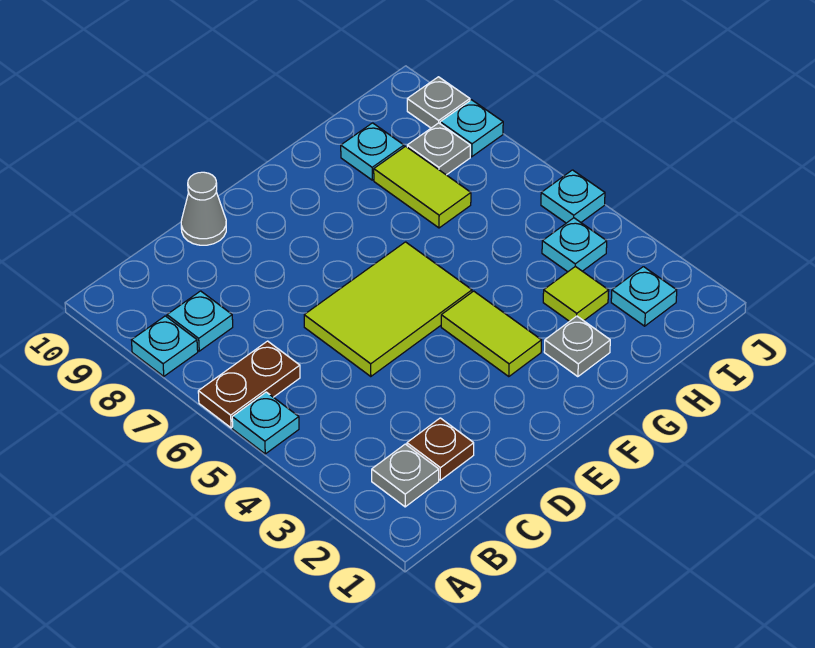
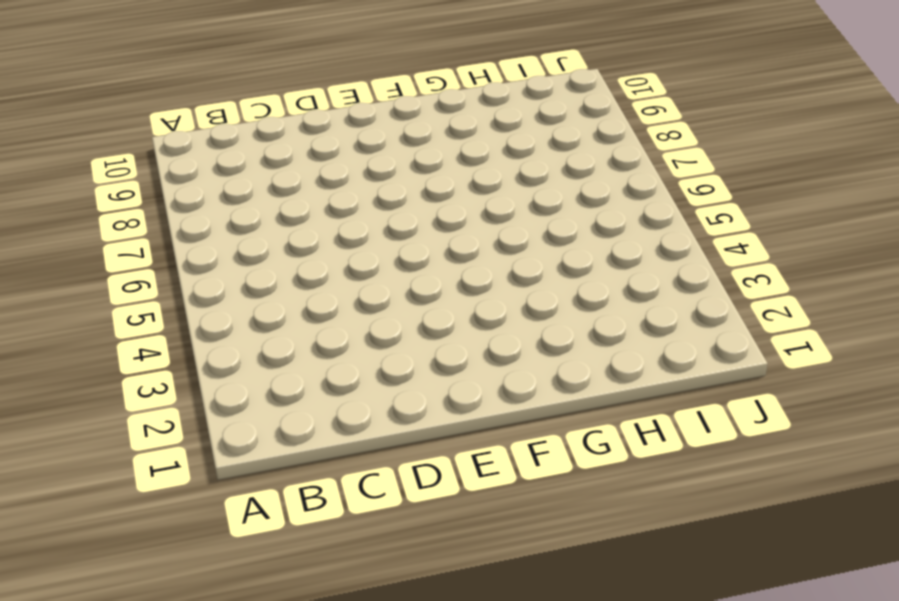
none -> cyan 1x1 plate [232,392,299,454]
none -> brown 1x2 plate [198,341,300,428]
none -> cyan 1x1 plate [132,316,198,376]

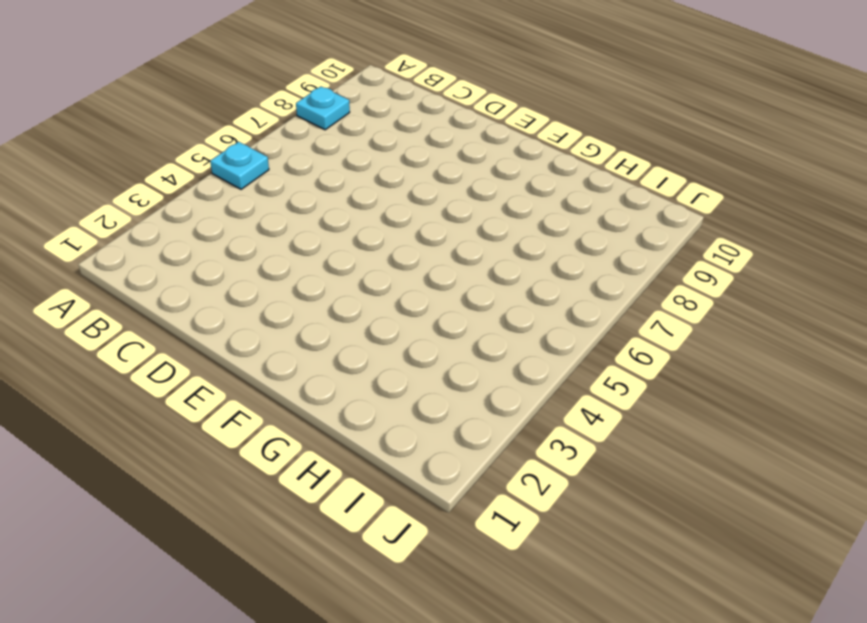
none -> brown 1x2 plate [198,341,300,428]
none -> grey 1x1 plate [372,444,439,507]
none -> cyan 1x1 plate [167,291,233,351]

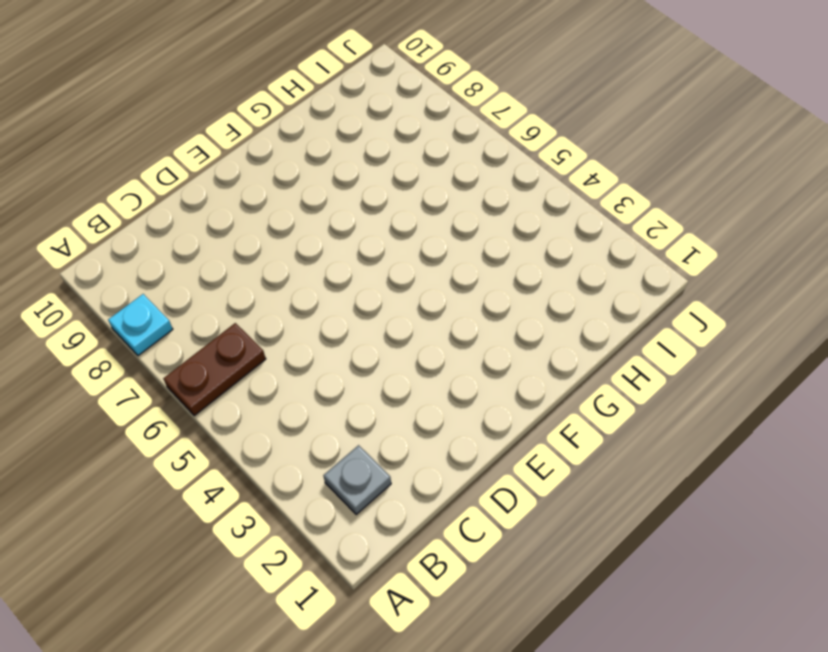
none -> cyan 1x1 plate [232,392,299,454]
none -> cyan 1x1 plate [167,291,233,351]
none -> brown 1x1 plate [407,418,474,480]

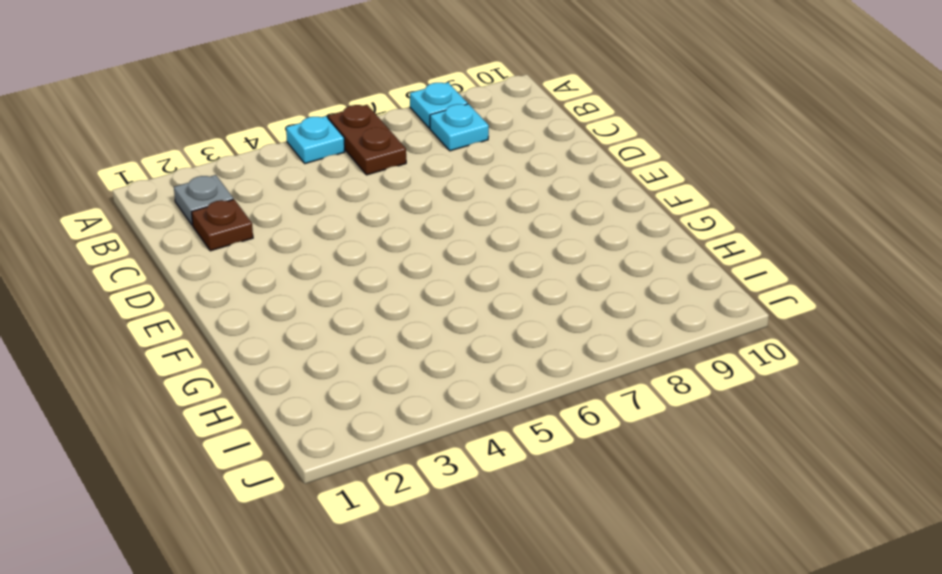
none -> lime 2x3 tile [304,242,472,377]
none -> grey 1x1 cone [181,172,226,245]
none -> lime 1x2 tile [441,291,541,377]

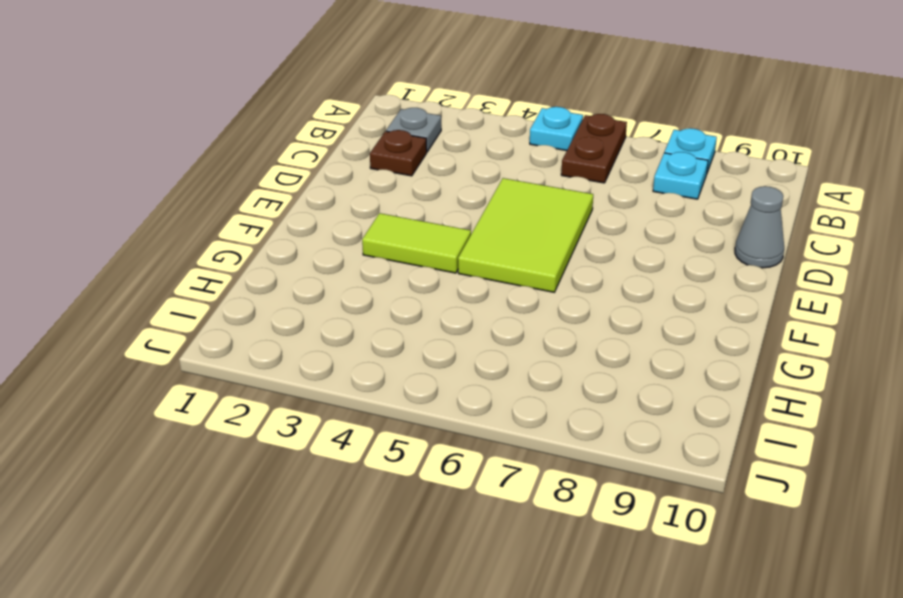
none -> grey 1x1 plate [544,316,610,377]
none -> lime 1x1 tile [543,266,609,321]
none -> lime 1x2 tile [374,146,471,228]

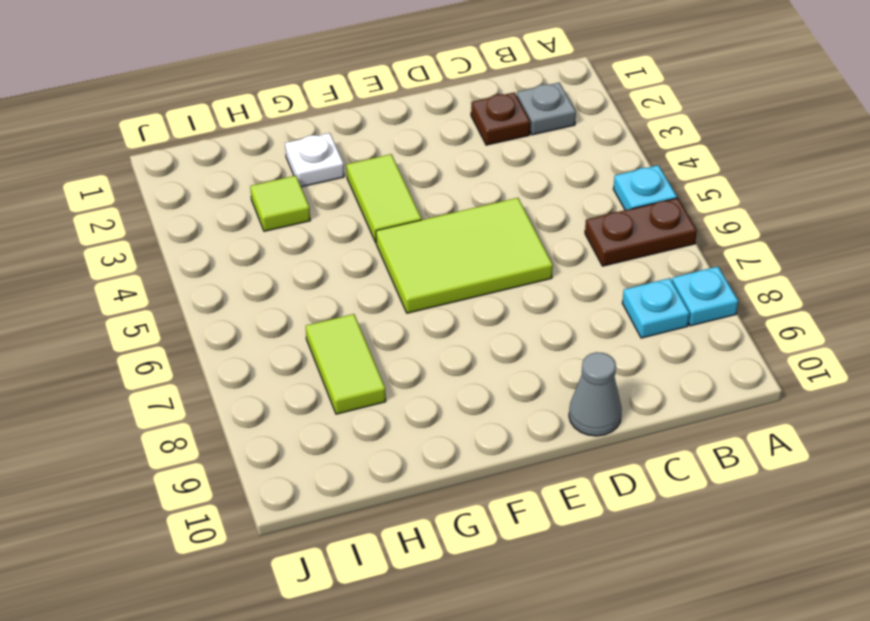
white 1x1 plate [285,133,344,187] -> grey 1x1 plate [544,316,610,377]
none -> cyan 1x1 plate [341,123,404,180]
none -> cyan 1x1 plate [611,267,677,326]
none -> cyan 1x1 plate [542,218,607,272]

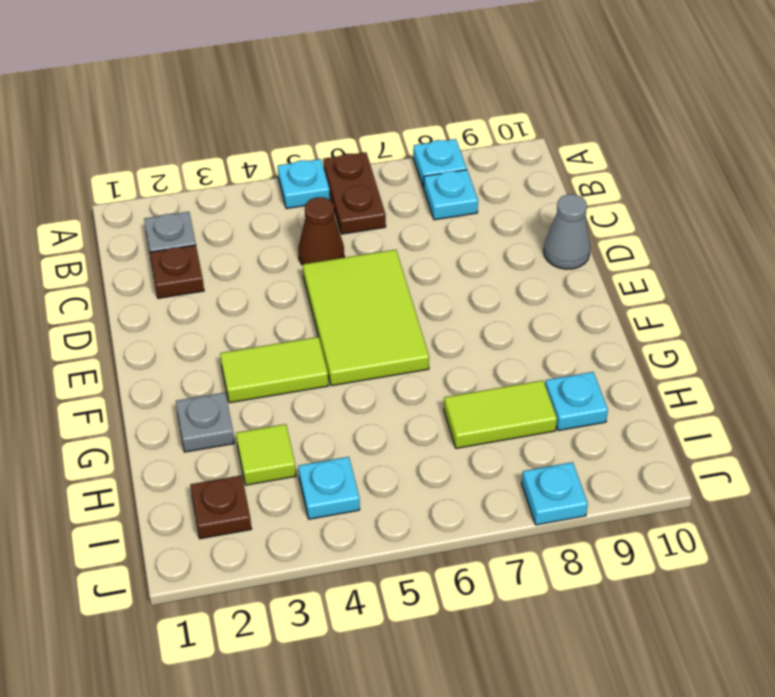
brown 1x1 cone [298,197,344,265] -> none
brown 1x1 plate [190,475,251,539] -> cyan 1x1 plate [611,267,677,326]
none -> grey 1x1 plate [407,123,470,175]
none -> cyan 1x1 plate [541,170,605,223]
none -> grey 1x1 plate [407,77,470,128]

